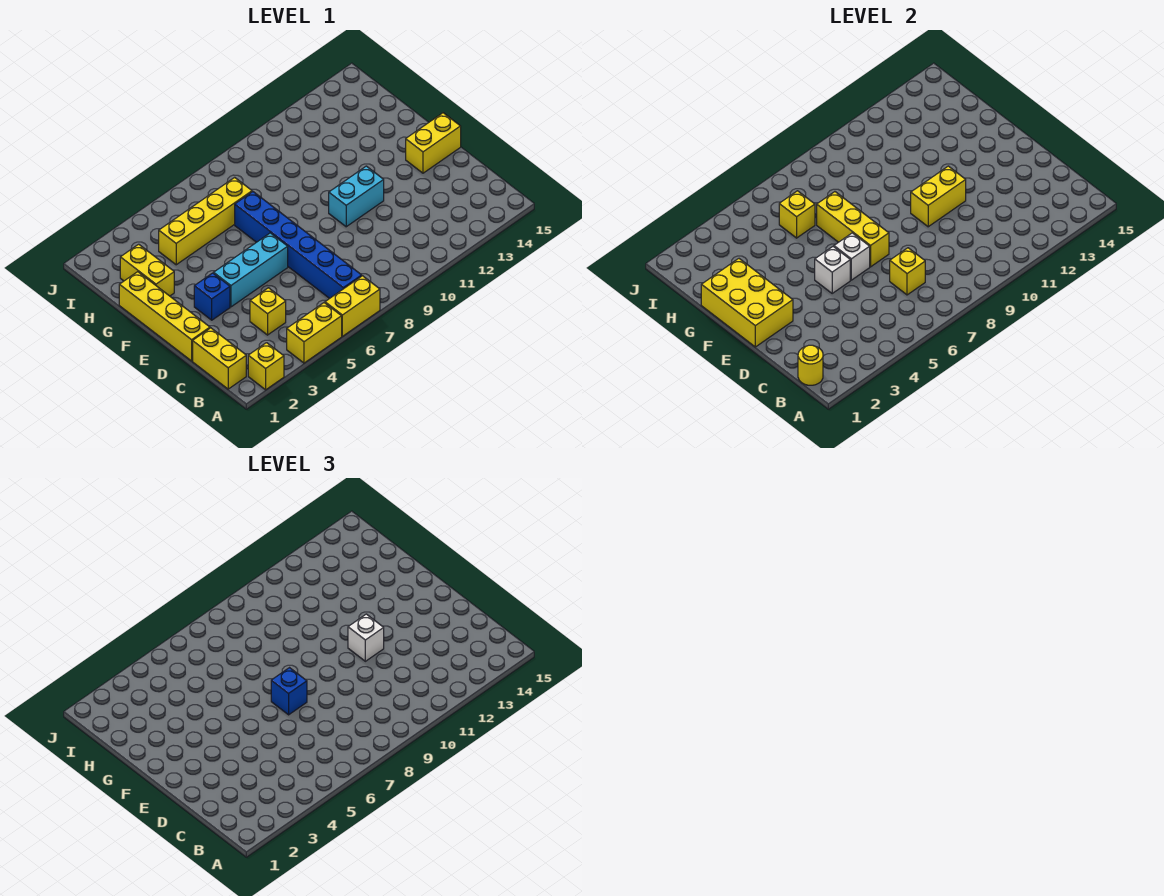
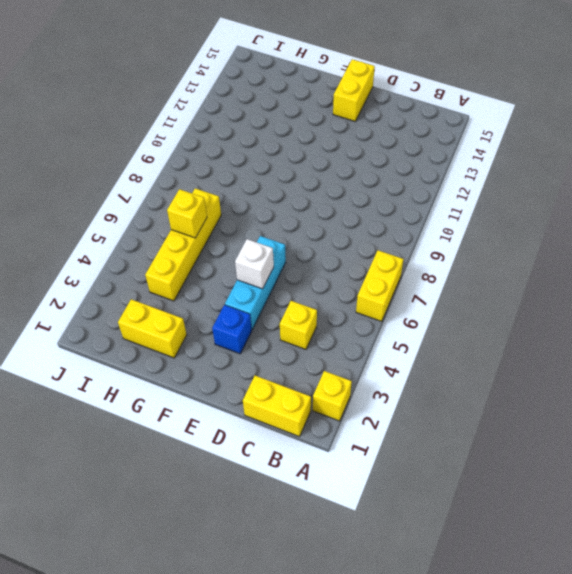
none -> yellow 1x2 brick [287,303,342,363]
none -> blue 1x6 brick [235,192,362,298]
none -> yellow 1x4 brick [119,272,210,361]

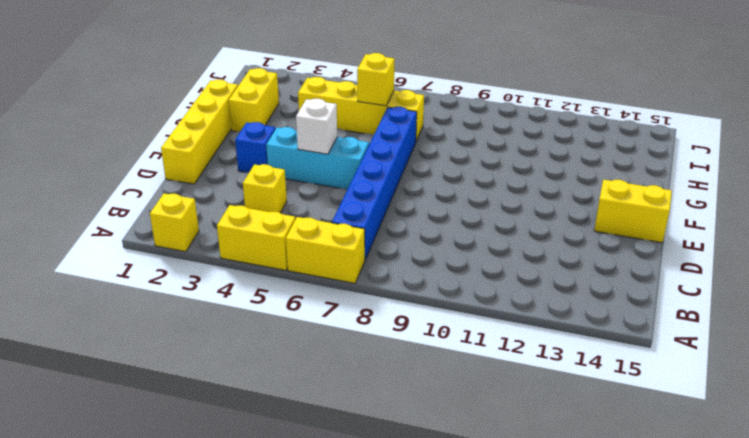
none -> yellow 1x2 brick [193,328,246,389]
none -> cyan 1x2 brick [329,166,384,227]
none -> yellow 1x1 round brick [798,345,823,385]

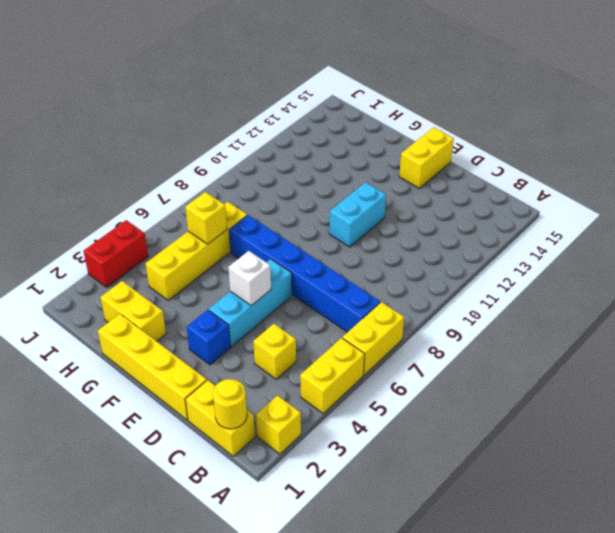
red 1x2 brick [84,220,148,287] -> none
none -> yellow 1x1 brick [890,248,925,295]
none -> yellow 2x3 brick [701,259,793,347]
none -> white 1x1 brick [834,233,870,280]

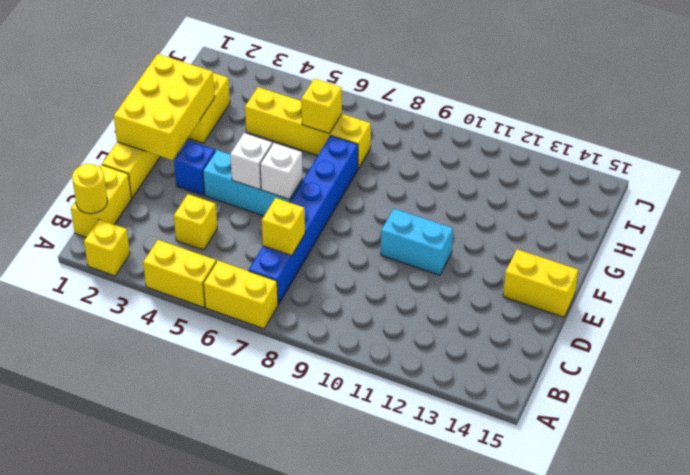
none -> yellow 1x3 brick [817,192,889,267]
none -> yellow 1x2 brick [911,166,966,227]
none -> blue 1x1 brick [271,668,307,715]

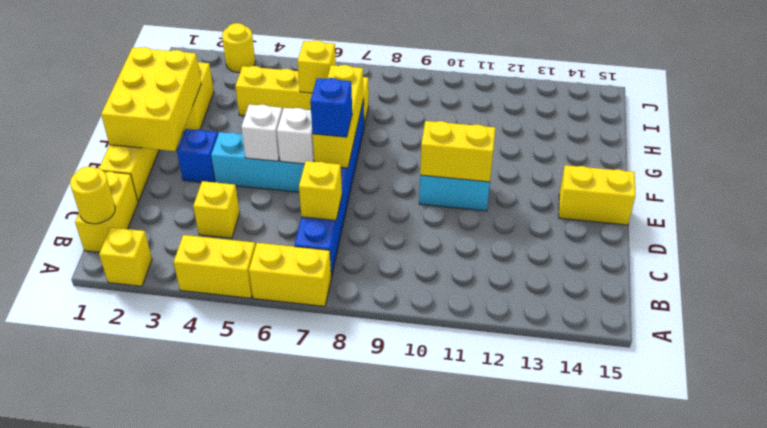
yellow 1x1 round brick [222,23,255,72] -> none
none -> white 1x1 brick [348,614,384,661]

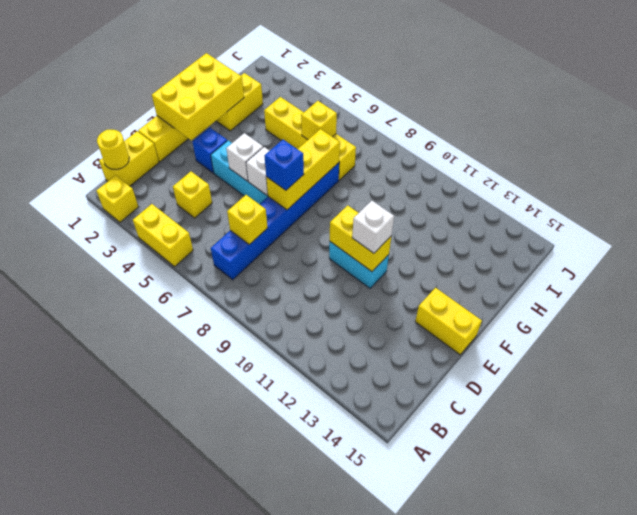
none -> yellow 1x2 brick [325,276,380,336]

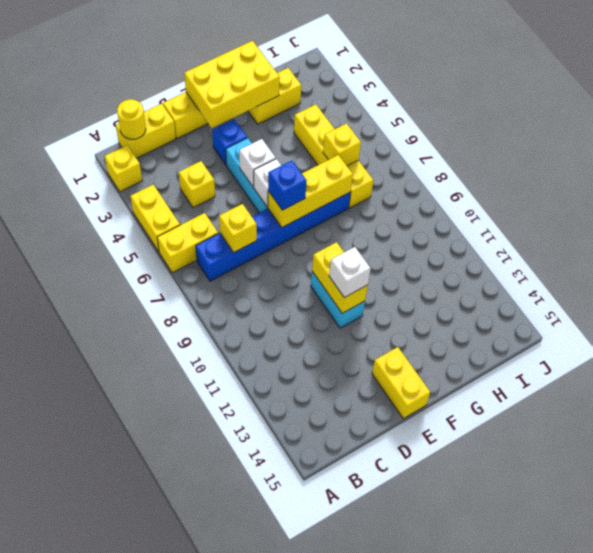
yellow 1x2 brick [157,213,218,273] -> yellow 1x2 brick turned to [325,276,380,336]

